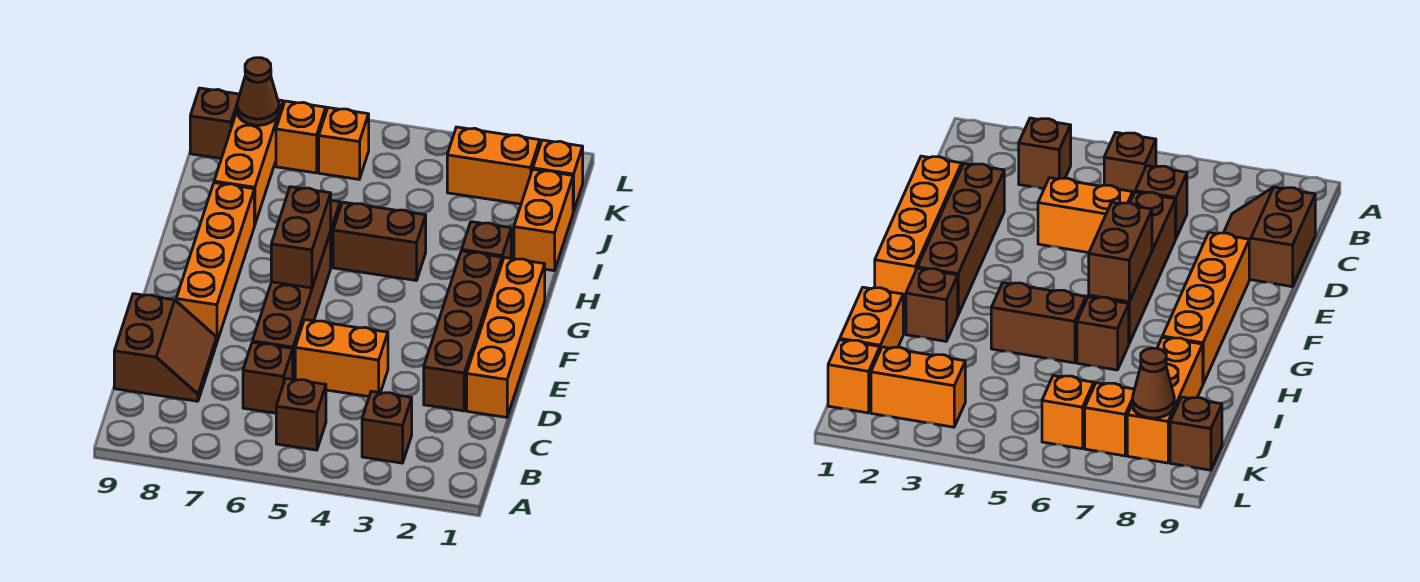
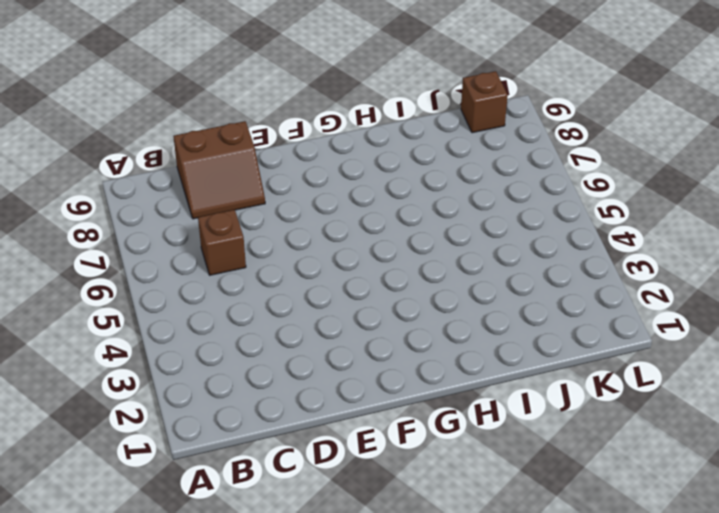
none -> brown 1x1 brick [362,391,412,463]
none -> brown 1x1 brick [276,378,326,450]
none -> orange 1x4 brick [467,257,545,417]

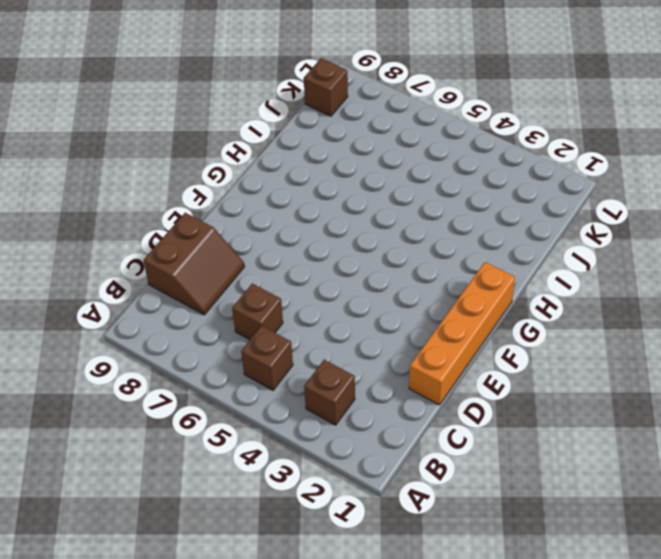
none -> brown 1x4 brick [424,251,502,411]
none -> orange 1x2 brick [295,320,388,396]
none -> brown 1x4 brick [252,232,331,380]

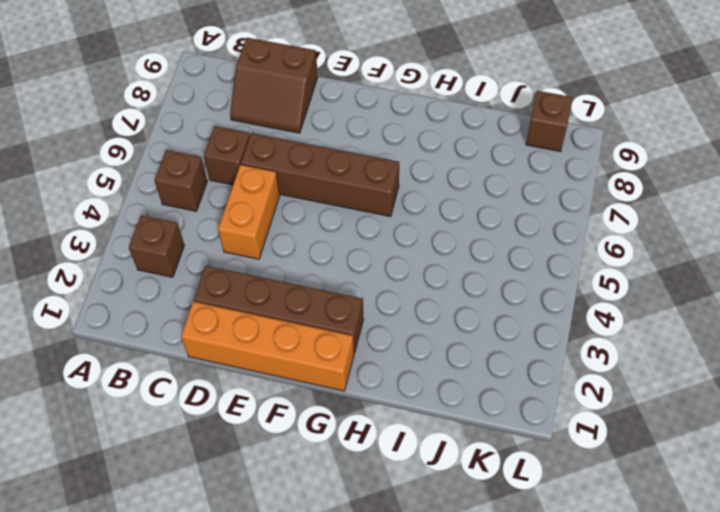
none -> orange 1x4 brick [176,183,254,341]
none -> brown 1x1 brick [462,222,511,262]
none -> brown 1x2 brick [333,202,426,281]

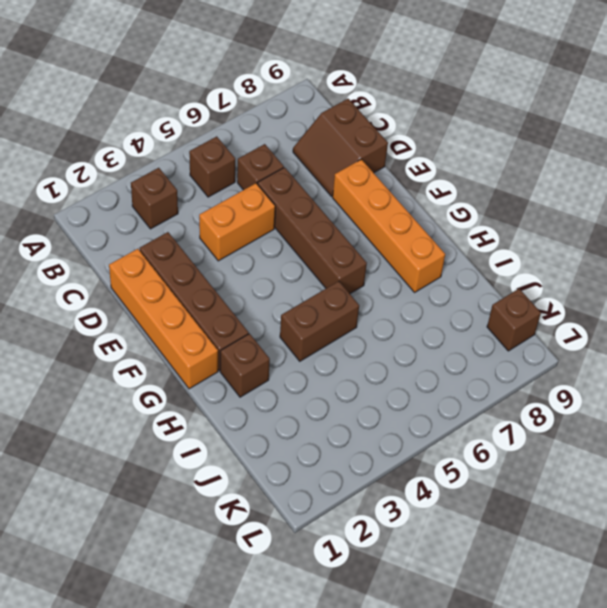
none -> brown 1x1 brick [1077,297,1129,370]
none -> orange 1x2 brick [514,169,573,271]
none -> orange 1x3 brick [214,100,283,225]

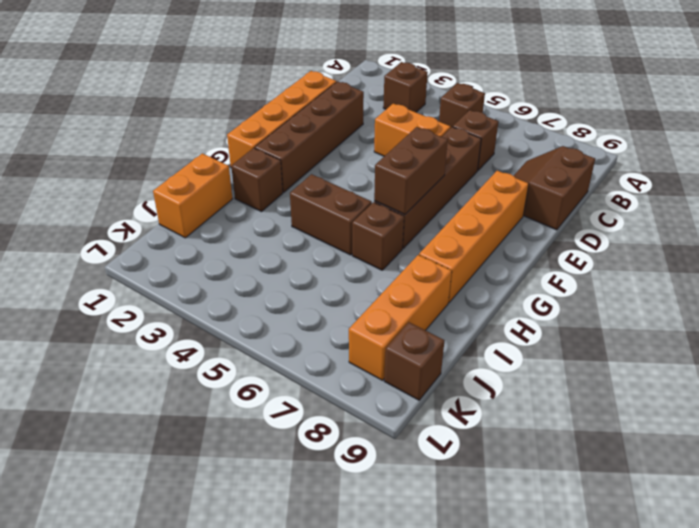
none -> orange 1x1 brick [533,140,583,212]
none -> orange 1x2 brick [447,127,540,204]
none -> orange 1x1 brick [319,108,369,179]

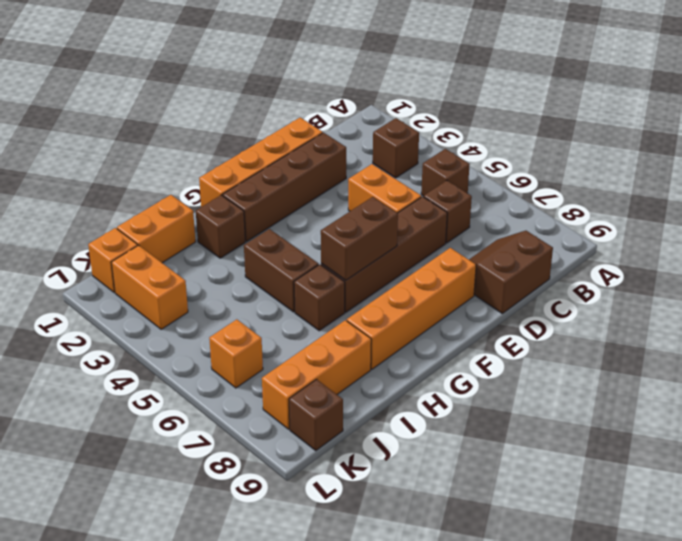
none -> orange 1x1 brick [276,101,326,173]
none -> brown 1x1 cone [237,58,279,125]

